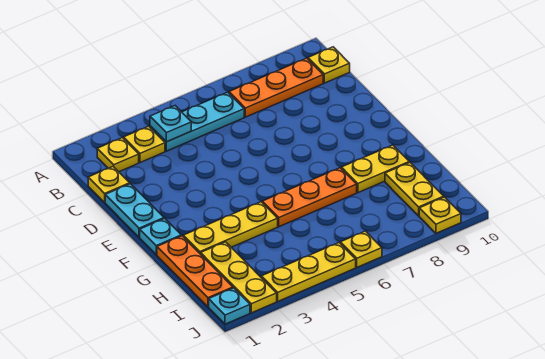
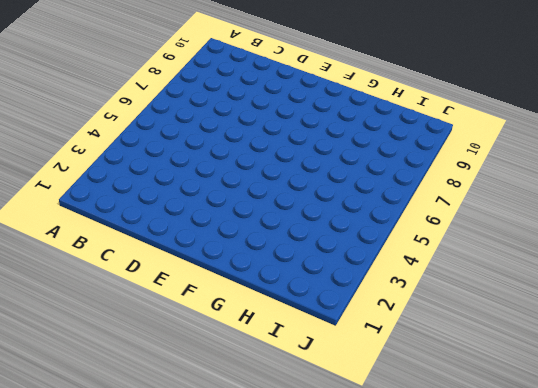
none -> yellow 1x1 plate [97,138,139,172]
none -> yellow 1x1 plate [124,126,165,163]
none -> cyan 1x3 plate [150,92,244,151]

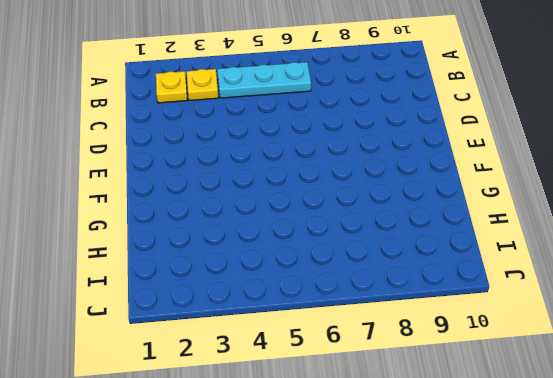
none -> orange 1x3 plate [229,58,323,117]
none -> yellow 1x1 plate [308,47,350,83]
none -> yellow 1x1 plate [88,166,130,202]

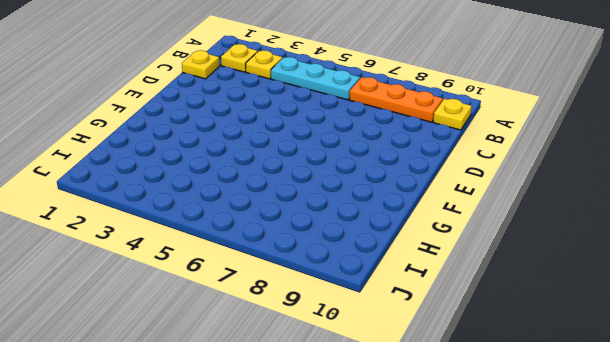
none -> cyan 1x2 plate [105,184,164,237]
none -> cyan 1x1 plate [140,219,181,255]
none -> orange 1x3 plate [157,236,233,307]

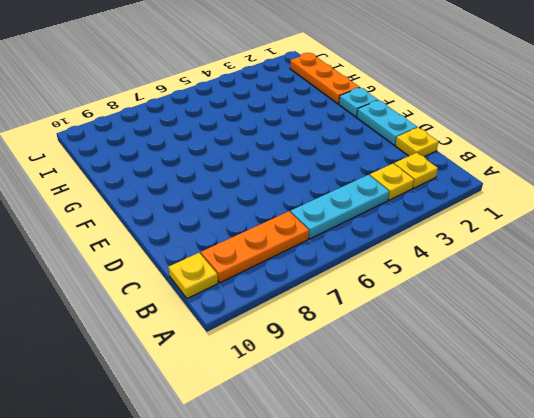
none -> yellow 1x3 plate [183,202,278,254]
none -> orange 1x3 plate [262,168,357,227]
none -> yellow 1x2 plate [341,145,409,193]

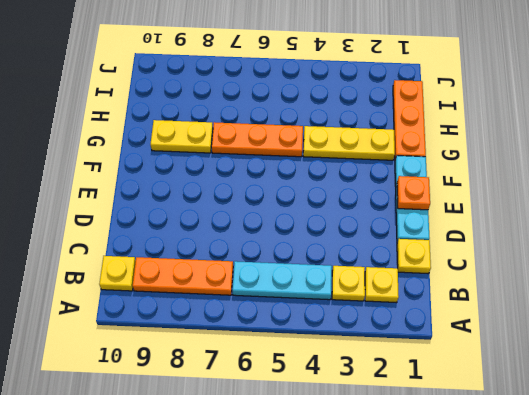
orange 1x1 plate [397,176,430,210] -> none
none -> yellow 1x3 plate [201,242,277,313]
none -> yellow 1x2 plate [385,162,444,216]
none -> cyan 1x1 plate [209,288,250,324]

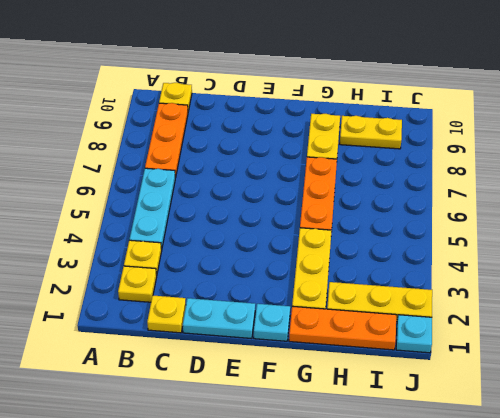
none -> yellow 1x3 plate [261,243,356,301]
none -> yellow 1x1 plate [340,231,382,267]
none -> yellow 1x1 plate [419,197,461,233]

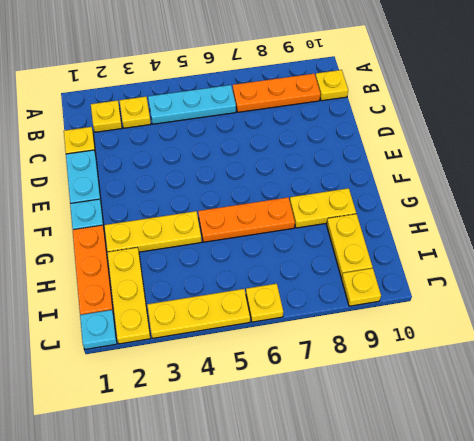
none -> cyan 1x1 plate [150,106,191,142]

